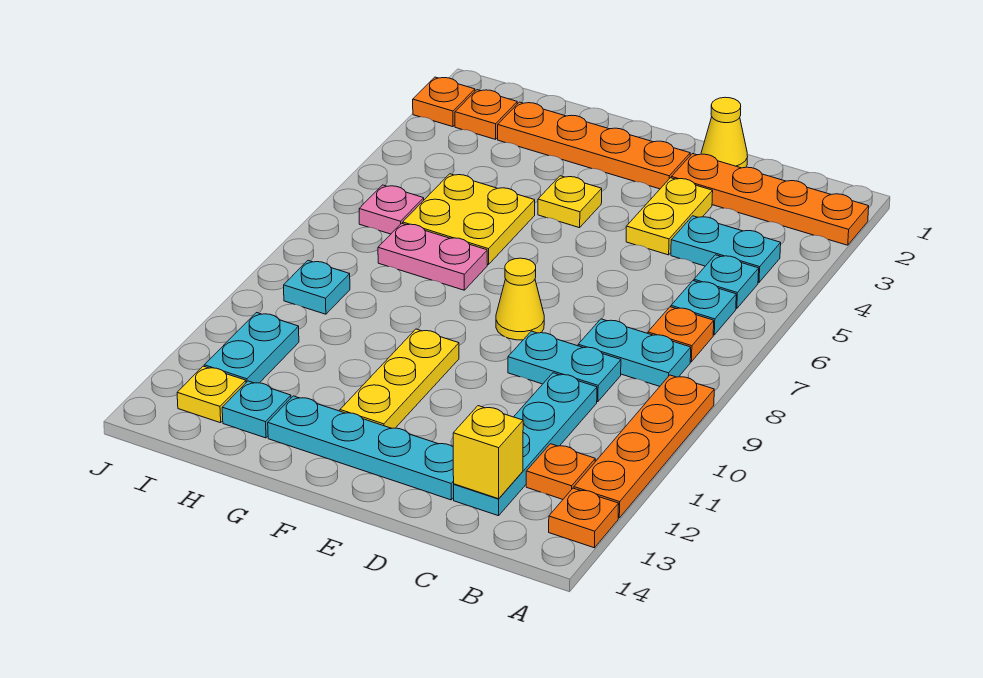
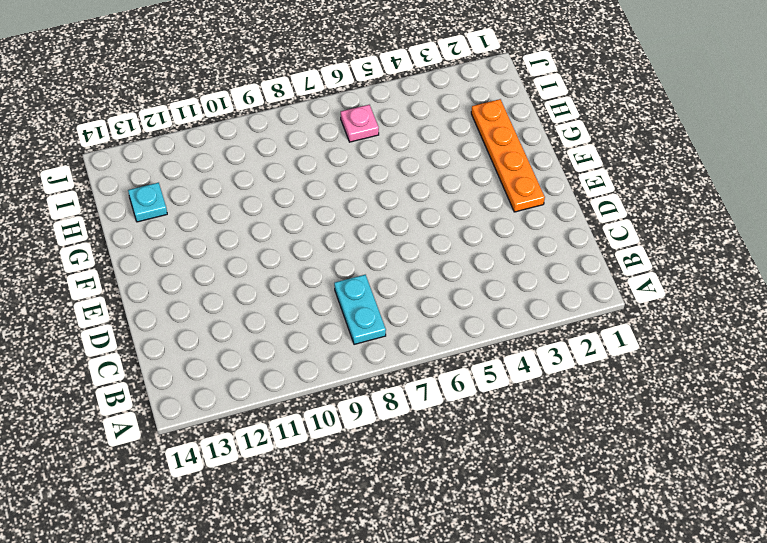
none -> orange 1x4 plate [671,154,869,245]
none -> orange 1x4 plate [574,375,714,518]
none -> orange 1x1 plate [549,488,619,548]

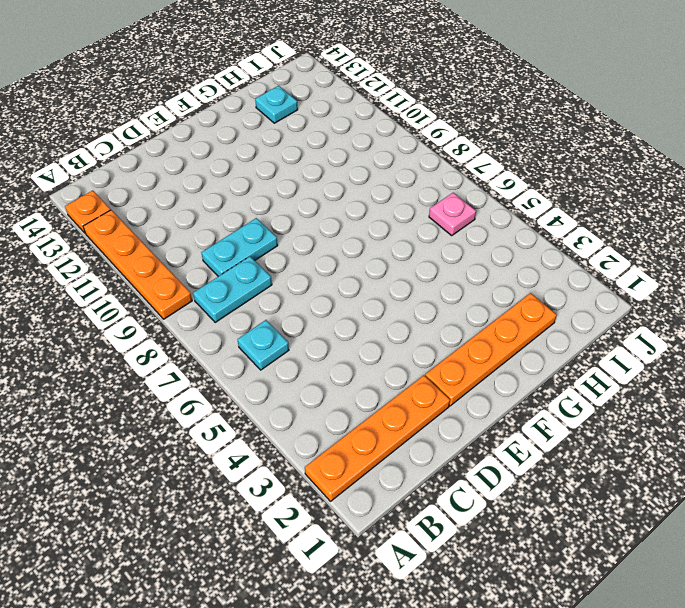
none -> cyan 1x2 plate [671,216,781,283]
none -> cyan 1x1 plate [694,255,759,309]
none -> orange 1x1 plate [648,307,714,362]

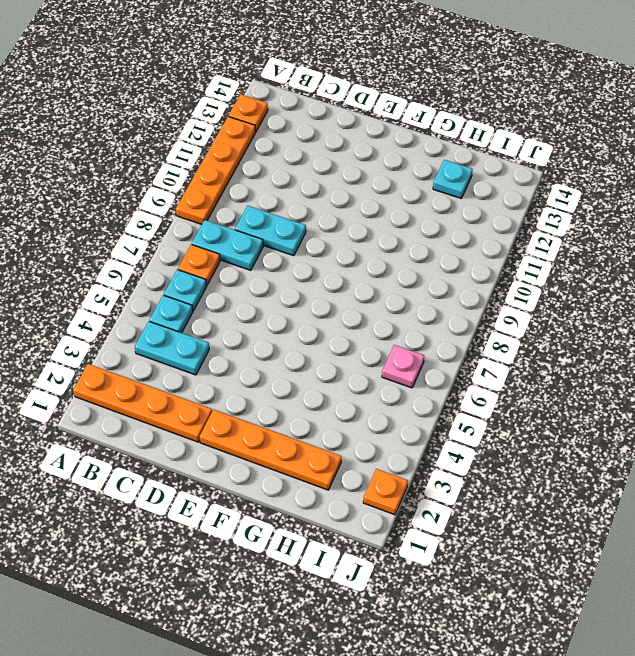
none -> orange 1x1 plate [526,444,595,499]
none -> cyan 1x4 plate [454,373,597,516]
none -> yellow 1x1 cone [701,97,748,168]

